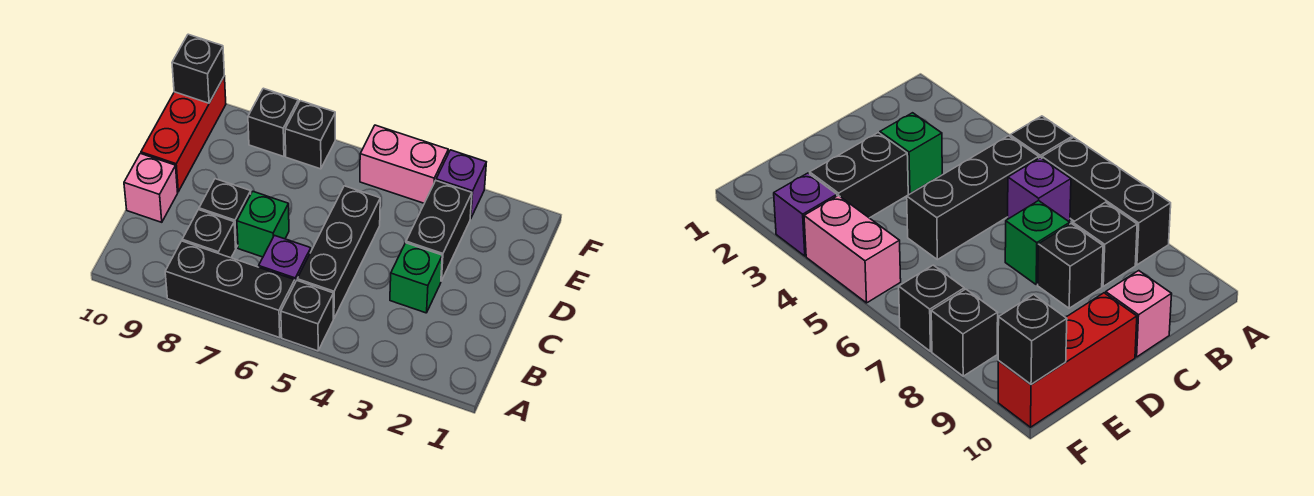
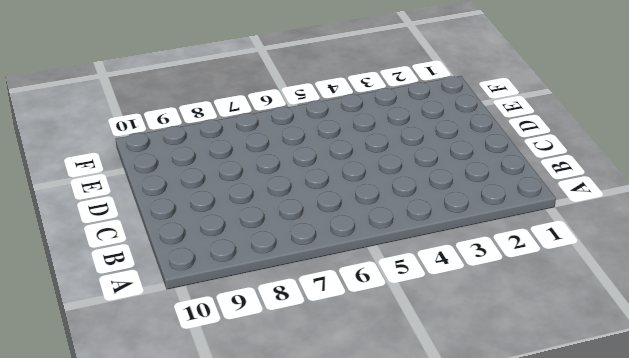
none -> black 1x1 brick [281,281,333,351]
none -> black 1x3 brick [165,241,295,338]
none -> black 1x3 brick [297,186,380,319]

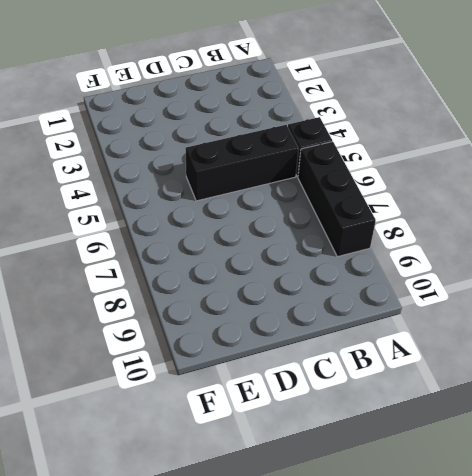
none -> purple 1x1 brick [259,235,311,282]
none -> black 1x1 brick [182,210,236,258]
none -> green 1x1 brick [390,243,442,313]

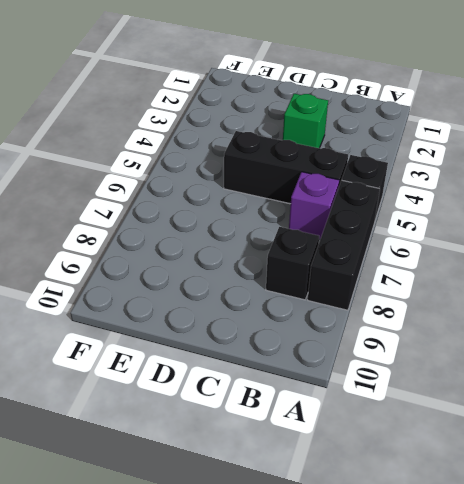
none -> green 1x1 brick [237,191,289,257]
none -> black 1x1 brick [199,179,251,248]
none -> pink 1x1 brick [124,153,178,222]

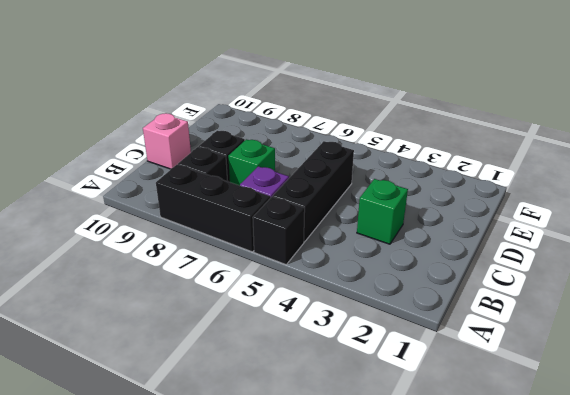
none -> black 1x2 brick [406,181,472,281]
none -> red 1x3 brick [141,76,226,192]
none -> purple 1x1 brick [436,150,486,219]

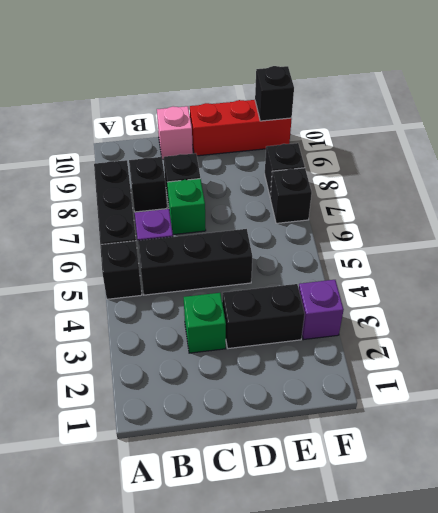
none -> pink 1x2 brick [360,125,448,203]

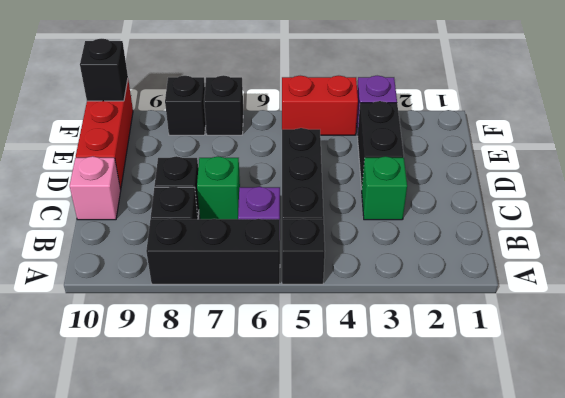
red 1x2 brick [282,76,358,135] -> pink 1x2 brick [360,125,448,203]

